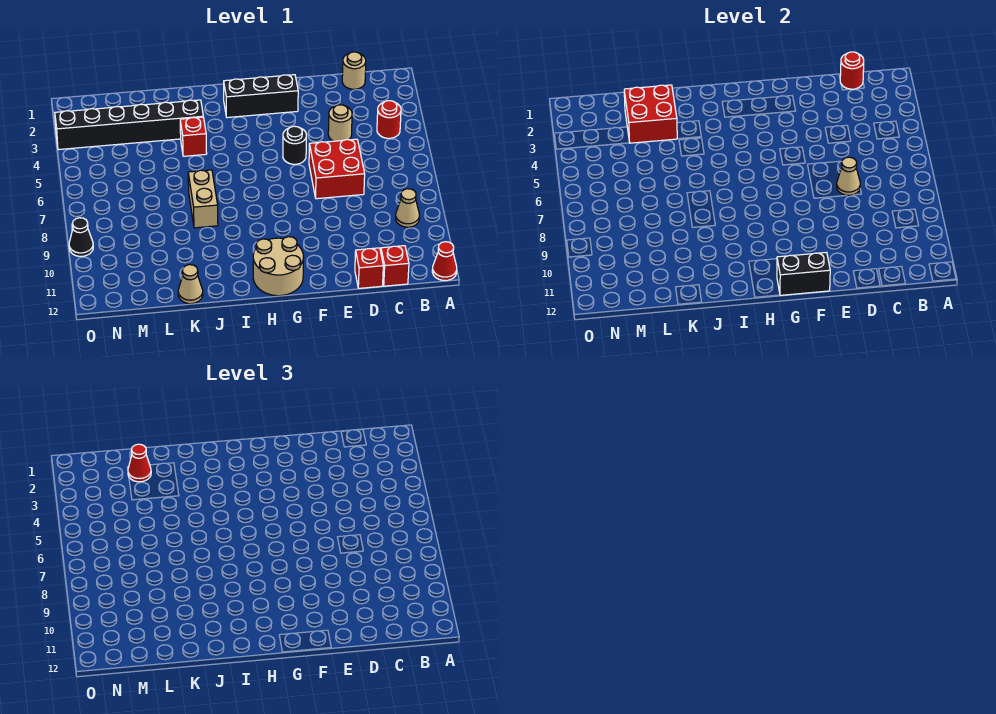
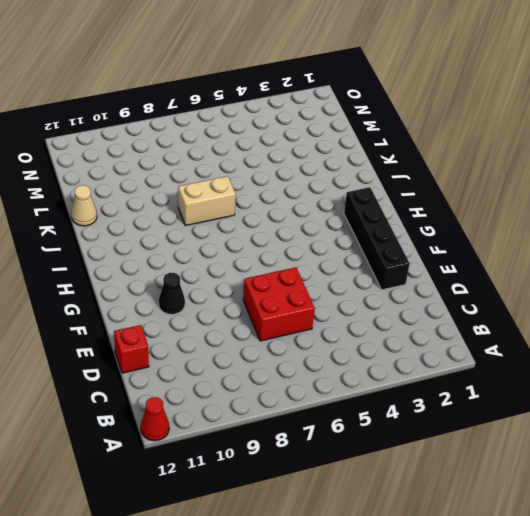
black 1x4 brick [344,187,410,290] -> black 1x3 brick [224,75,298,118]
black 1x1 cone [158,273,185,314] -> black 1x1 cone moved to [69,218,93,256]
none -> red 1x1 round brick [377,101,401,138]
none -> tan 1x1 cone [396,189,419,227]
none -> tan 1x1 round brick [342,52,366,89]

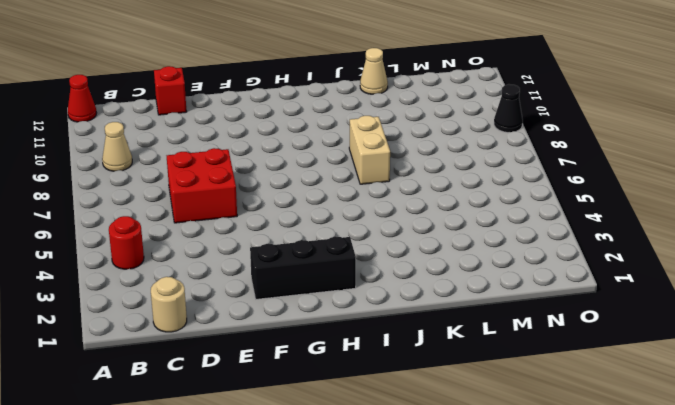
none -> red 1x1 brick [381,246,409,286]
none -> tan 1x1 round brick [328,105,352,141]
none -> black 1x1 round brick [283,126,307,164]

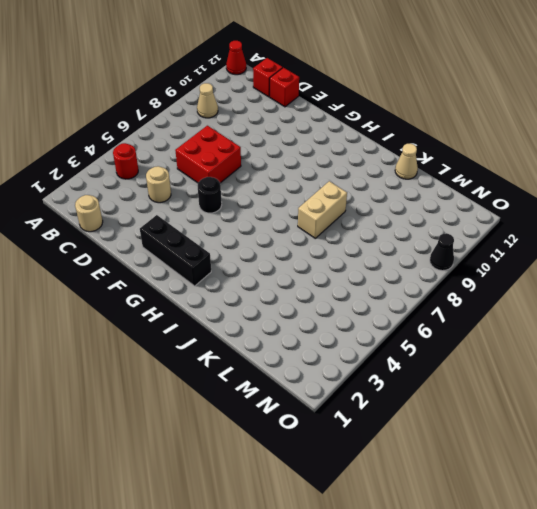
none -> tan 2x2 round brick [253,237,303,296]
none -> black 1x6 brick [55,100,203,150]
none -> red 1x1 brick [180,117,207,156]

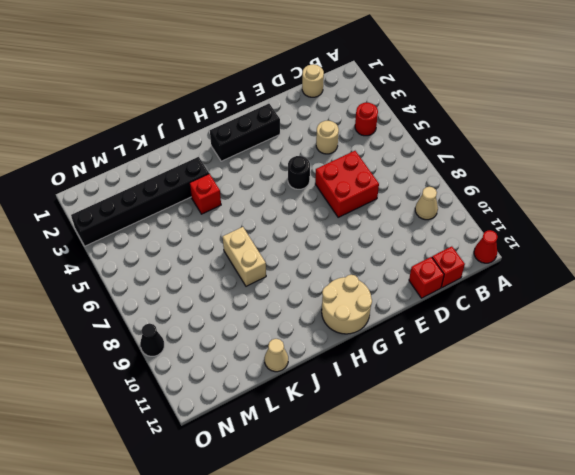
none -> red 1x1 round brick [840,52,864,89]
none -> tan 1x1 cone [837,157,860,196]
none -> black 1x2 brick [777,252,830,295]

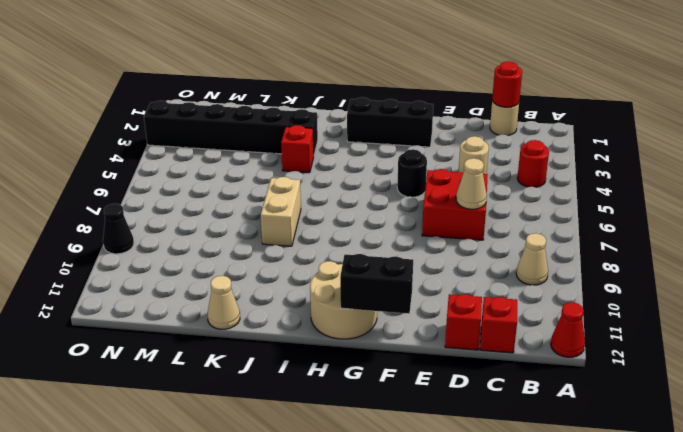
none -> red 2x2 brick [624,85,677,143]
none -> red 1x1 cone [128,444,151,482]

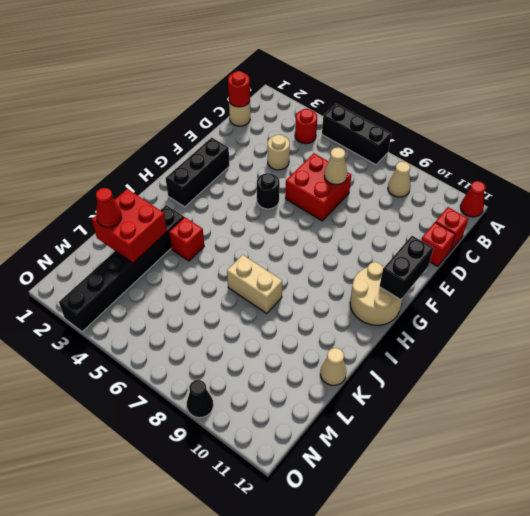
black 1x3 brick [322,104,391,165] -> none

